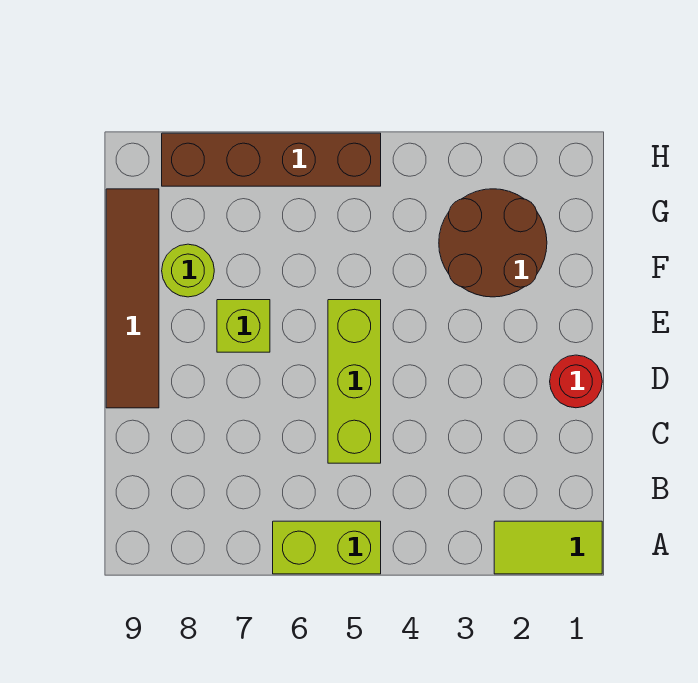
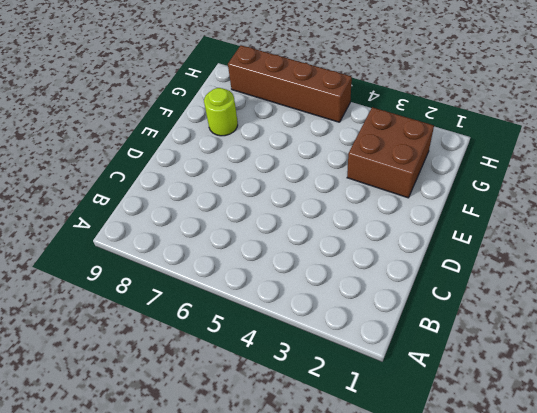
brown 2x2 brick [347,107,434,198] -> brown 2x2 round brick [439,189,547,297]
none -> lime 1x2 tile [494,521,602,574]
none -> lime 1x2 brick [273,521,381,574]

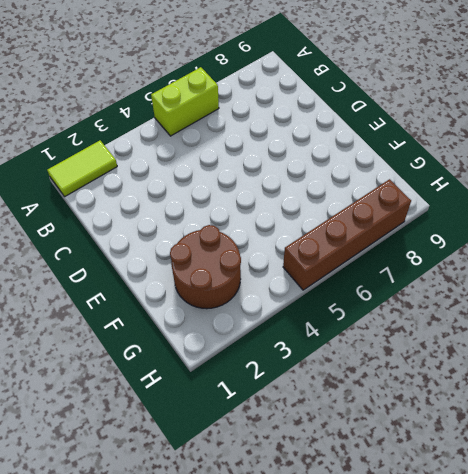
none -> lime 1x3 brick [328,300,381,463]
none -> red 1x1 round brick [550,355,602,408]

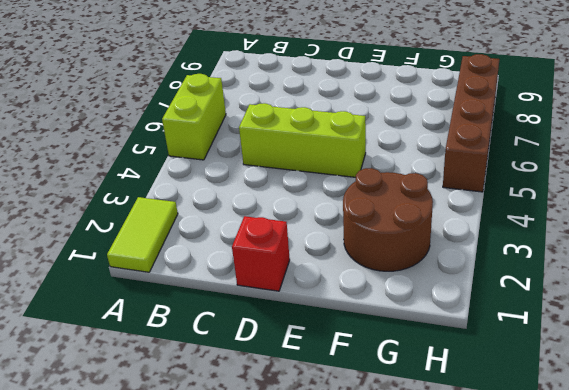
red 1x1 brick [232,216,290,291] -> red 1x1 round brick [550,355,602,408]
none -> brown 1x4 tile [106,189,159,408]
none -> lime 1x1 brick [217,300,270,352]

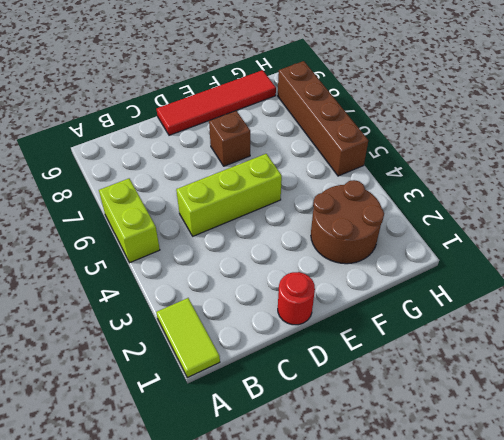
red 1x4 tile [157,70,276,135] -> brown 1x4 tile [106,189,159,408]
brown 1x1 brick [209,111,250,166] -> lime 1x1 brick [217,300,270,352]
none -> lime 1x1 round brick [162,244,214,297]

